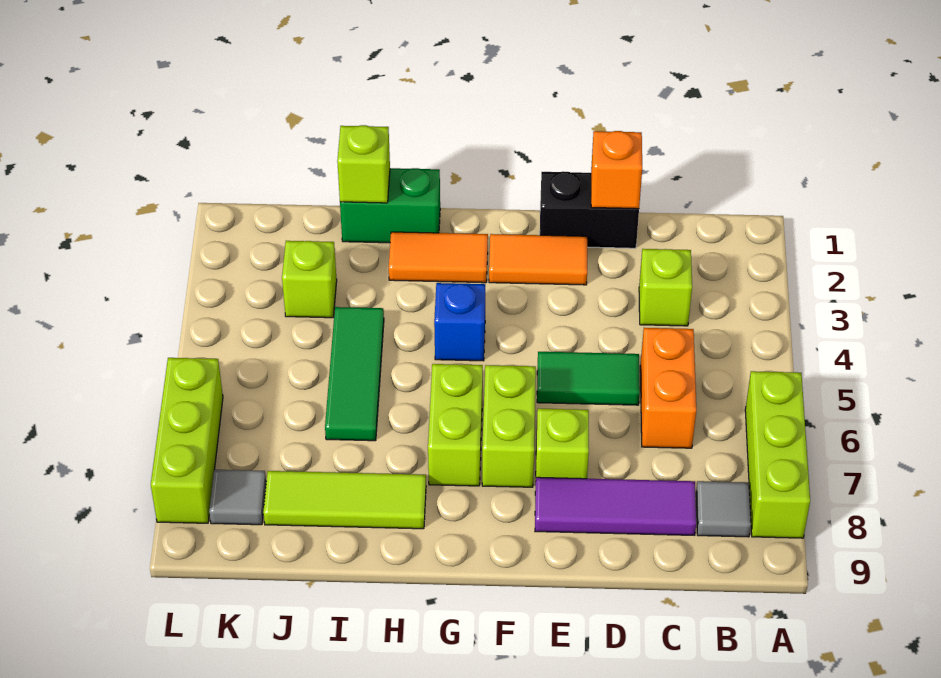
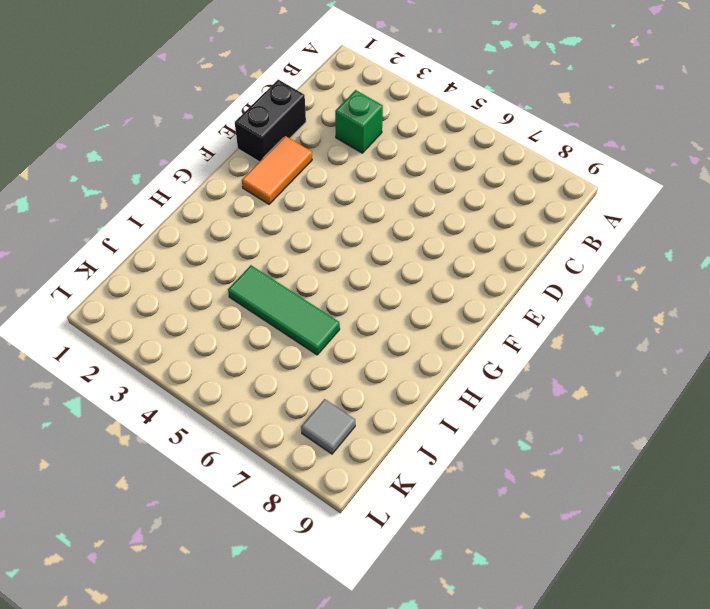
green 1x1 brick [335,90,383,153] -> lime 1x1 brick [639,249,692,326]
none -> lime 1x3 brick [745,371,810,538]
none -> grey 1x1 tile [696,481,751,537]
none -> orange 1x2 brick [640,328,696,448]

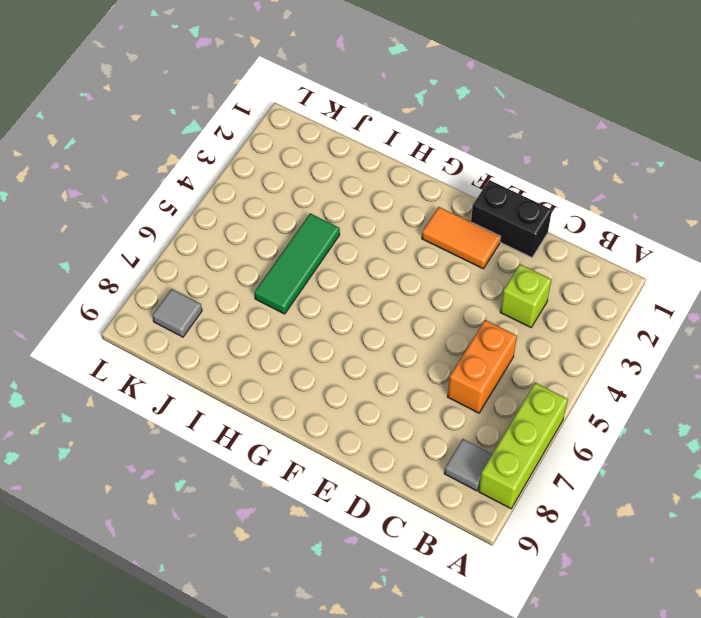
none -> purple 1x3 tile [535,477,696,535]
none -> green 1x2 tile [537,352,640,405]
none -> lime 1x1 brick [536,409,589,479]

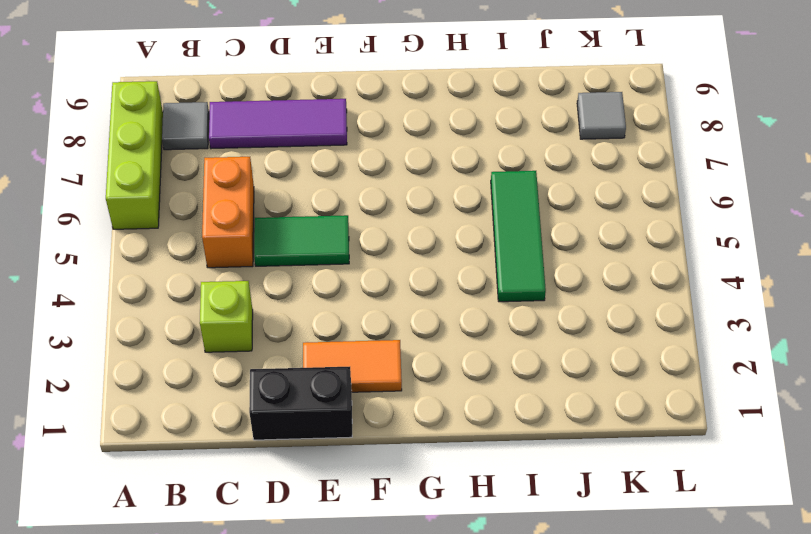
none -> lime 1x1 brick [536,409,589,479]
none -> lime 1x2 brick [482,365,536,487]
none -> orange 1x2 tile [389,232,488,283]

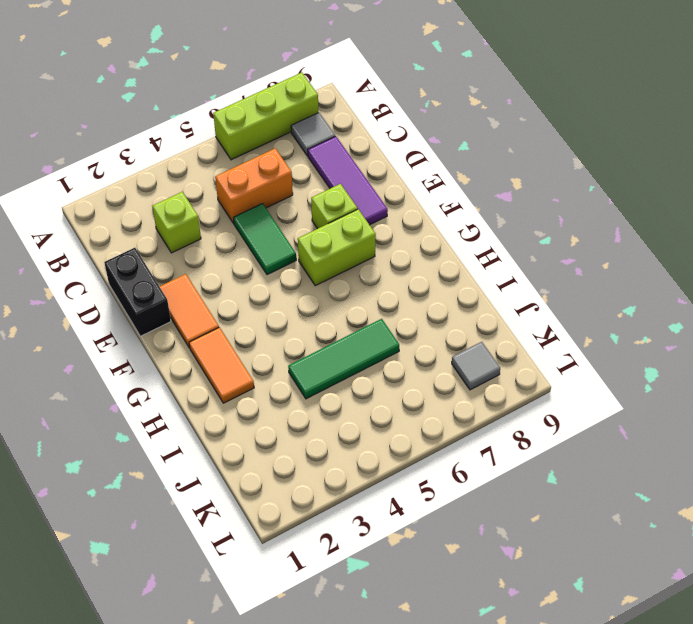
none -> blue 1x1 brick [434,283,485,361]
none -> lime 1x2 brick [428,364,483,486]
none -> green 1x2 brick [340,168,440,243]

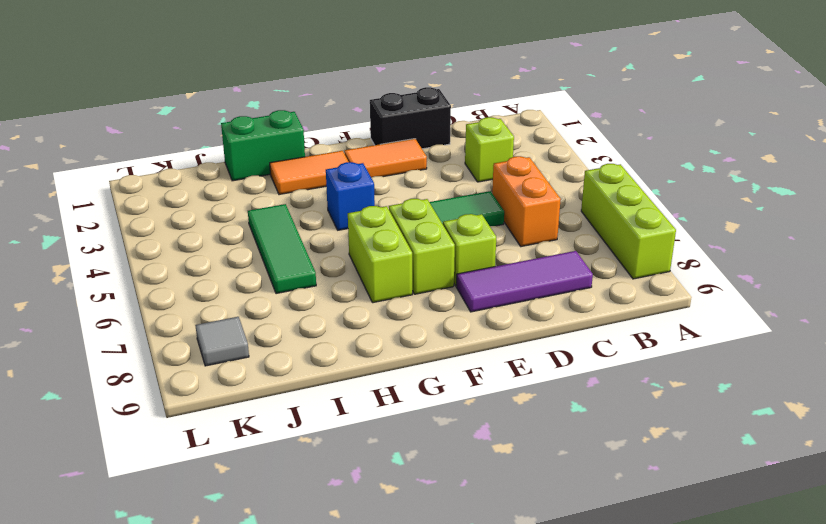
none -> grey 1x1 tile [696,481,751,537]
none -> lime 1x3 tile [263,471,426,529]
none -> lime 1x1 brick [282,241,337,318]

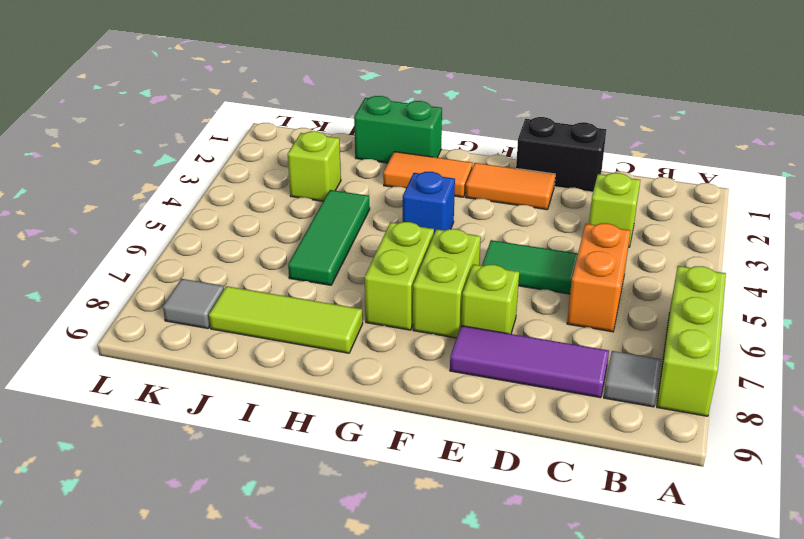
none -> lime 1x3 brick [151,358,223,523]
none -> orange 1x1 brick [591,131,642,209]
none -> lime 1x1 brick [337,125,390,203]

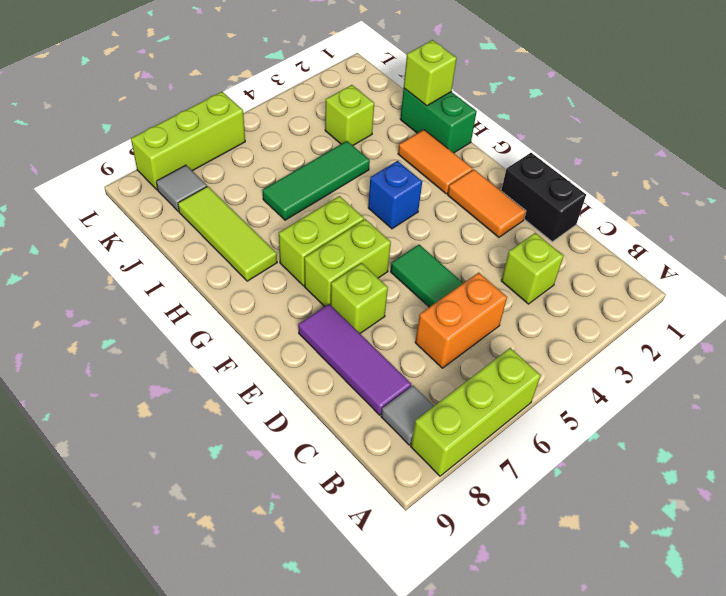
none -> orange 1x1 brick [591,131,642,209]

